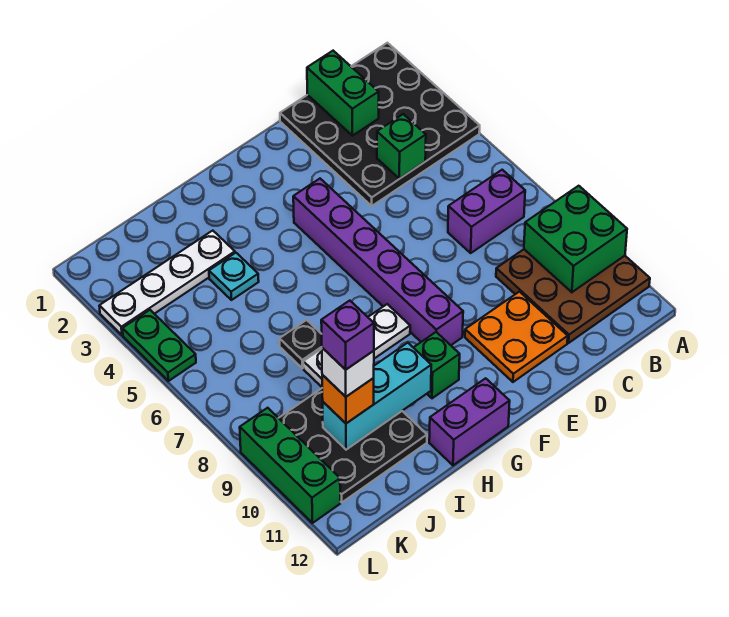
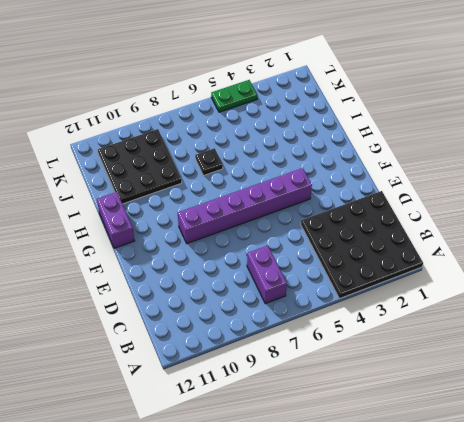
none -> brown 3x3 plate [496,249,650,343]
none -> orange 2x2 plate [465,292,568,382]
none -> white 1x3 plate [303,304,410,387]

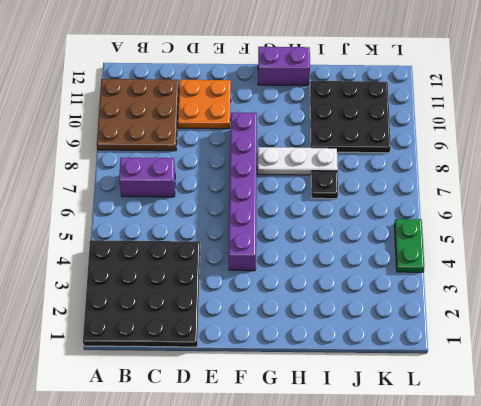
none -> green 1x1 brick [414,332,460,398]
none -> white 1x4 plate [99,231,235,335]
none -> cyan 1x1 plate [209,253,259,300]

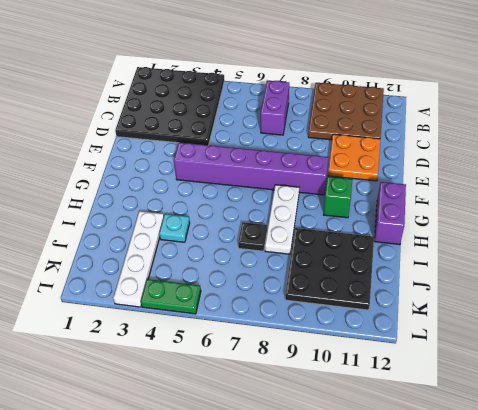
none -> green 1x3 brick [240,408,340,523]
none -> green 2x2 brick [524,186,627,292]
none -> green 1x2 brick [307,51,379,136]

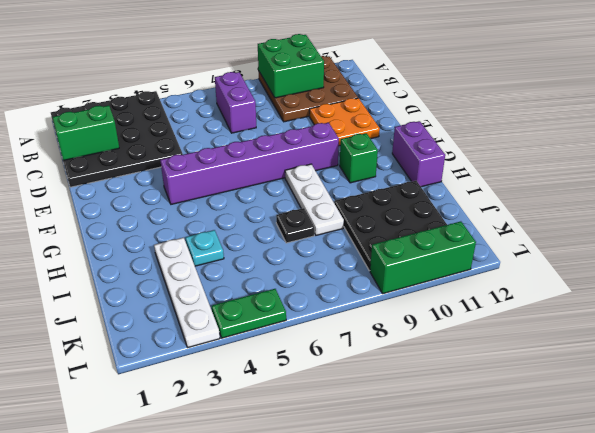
none -> green 1x1 brick [377,114,426,179]
none -> cyan 1x3 brick [323,343,431,450]
none -> orange 1x1 brick [322,375,374,423]

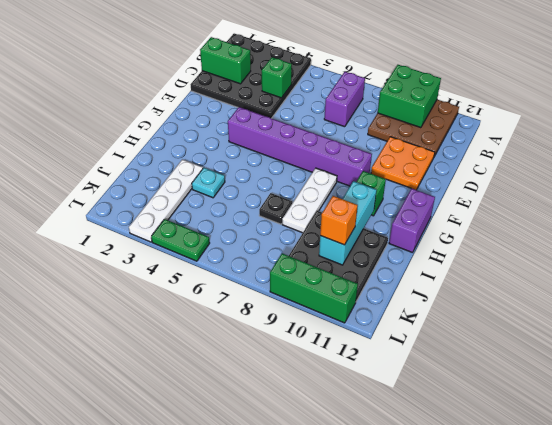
none -> white 1x1 brick [322,348,374,397]
none -> purple 1x1 brick [321,301,374,370]

